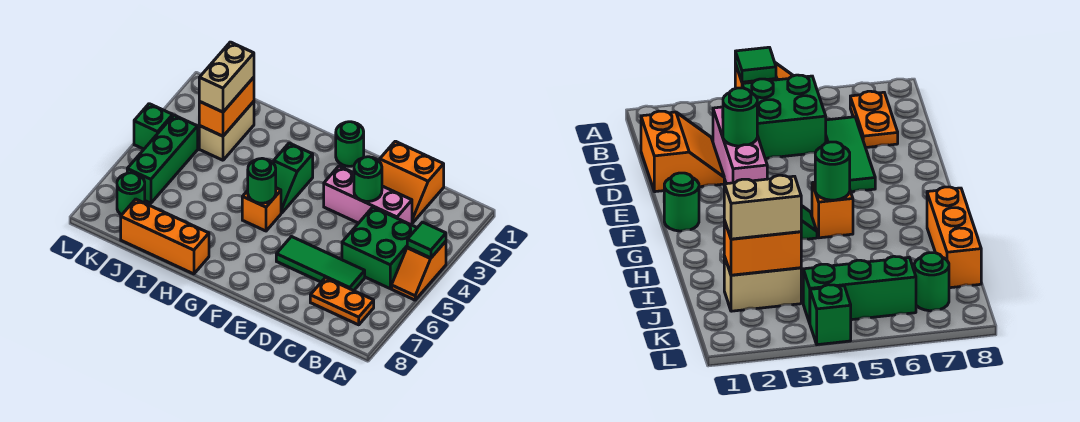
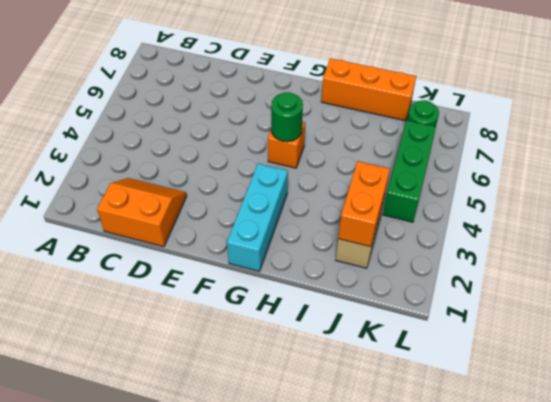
cyan 1x3 brick [227,164,288,271] -> green 1x2 slope [273,143,313,213]
none -> orange 1x2 slope [392,241,446,300]
none -> green 2x2 brick [342,207,417,288]
none -> orange 1x2 plate [310,278,374,325]

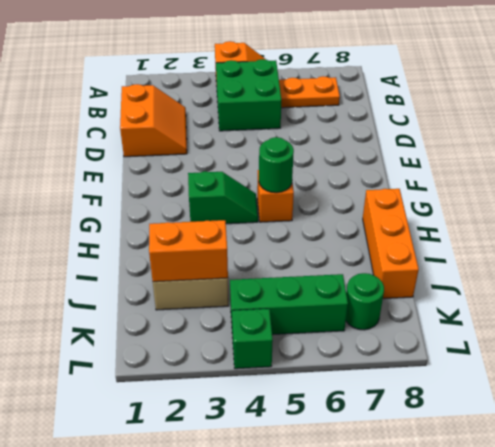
orange 1x2 plate [279,76,340,108] -> orange 1x2 plate turned to [310,278,374,325]
none -> pink 1x3 brick [324,166,412,225]
none -> green 1x3 tile [276,237,365,291]
none -> green 1x1 round brick [336,122,364,166]

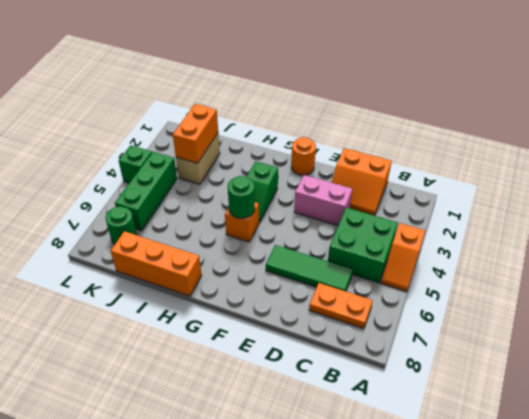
pink 1x2 brick [294,175,352,225] -> pink 1x3 brick [324,166,412,225]
orange 1x1 round brick [291,137,316,175] -> green 1x1 round brick [336,122,364,166]
none -> green 1x1 tile [407,222,446,258]
none -> green 1x1 round brick [354,157,382,201]
none -> tan 1x2 brick [199,42,254,112]

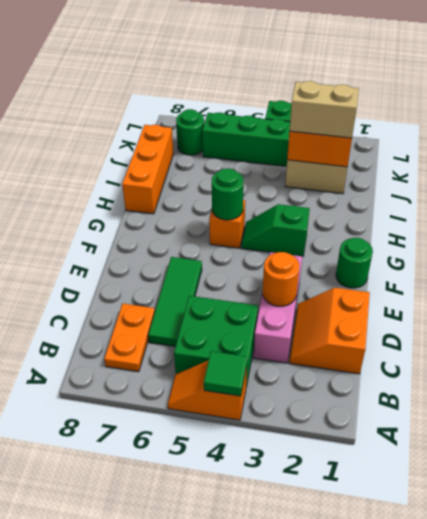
orange 1x1 round brick [263,252,299,306] -> green 1x1 round brick [354,157,382,201]

